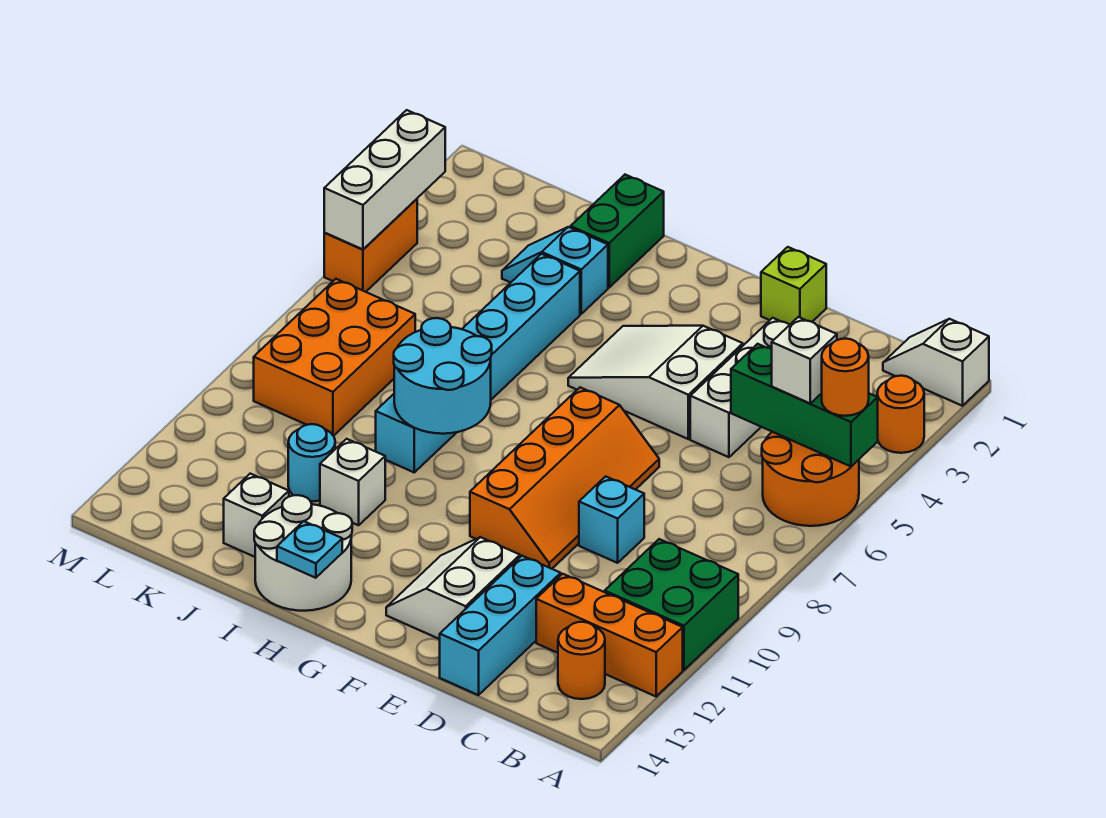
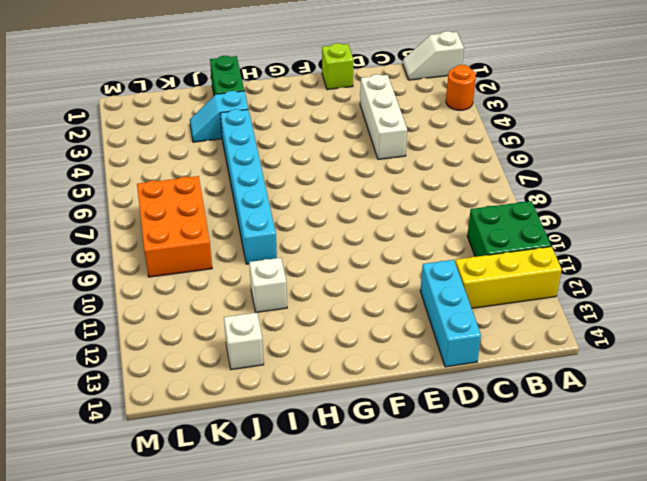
yellow 1x3 brick [455,247,562,308] -> orange 1x3 brick [536,574,683,696]
none -> orange 2x2 round brick [762,432,859,526]
none -> orange 1x1 round brick [558,622,605,699]
none -> cyan 1x1 brick [579,476,644,563]

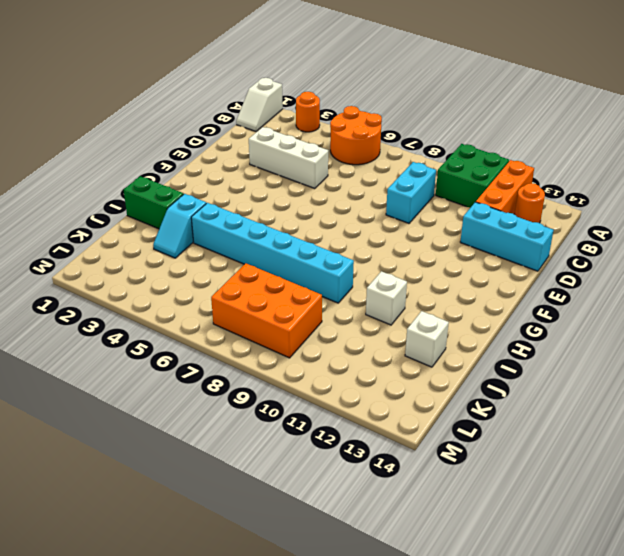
cyan 1x2 brick [386,162,436,223] -> cyan 1x1 brick [579,476,644,563]
none -> lime 1x1 brick [761,247,826,324]
none -> white 2x3 slope [568,326,743,439]
none -> orange 2x4 slope [470,388,659,569]

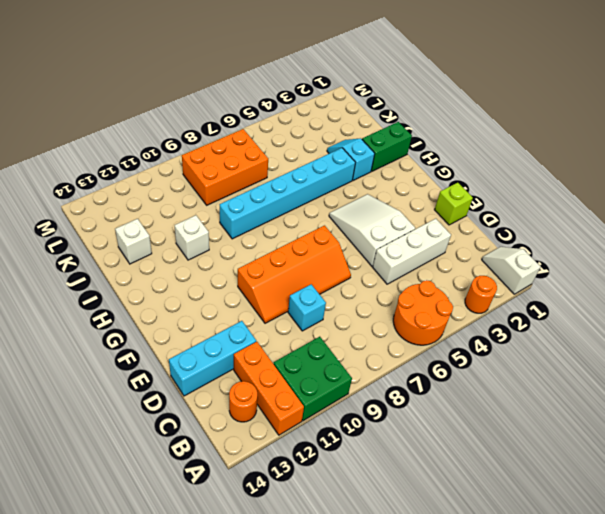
none -> white 2x2 slope [386,537,520,639]
none -> white 2x2 round brick [254,495,352,611]
none -> cyan 1x1 round brick [288,424,335,501]

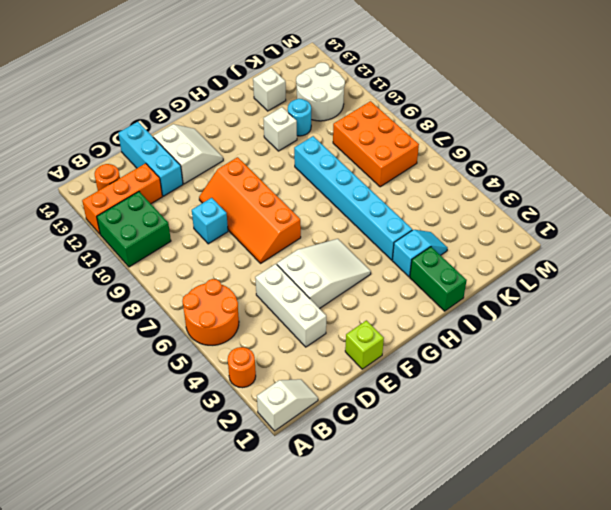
white 2x2 round brick [296,63,345,121] -> white 2x2 round brick moved to [254,495,352,611]
none -> orange 1x2 brick [324,199,417,292]
none -> green 1x3 brick [731,344,878,466]
none -> cyan 2x2 round brick [394,318,492,434]

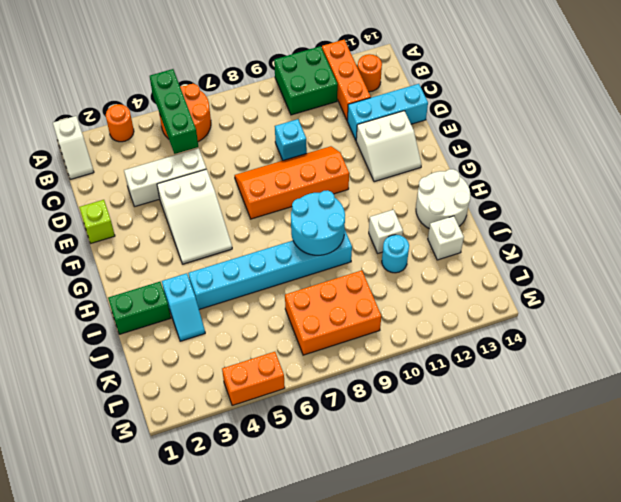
none -> cyan 1x1 plate [277,521,342,578]
none -> white 1x3 brick [324,110,445,249]
none -> orange 1x1 round brick [822,339,869,416]

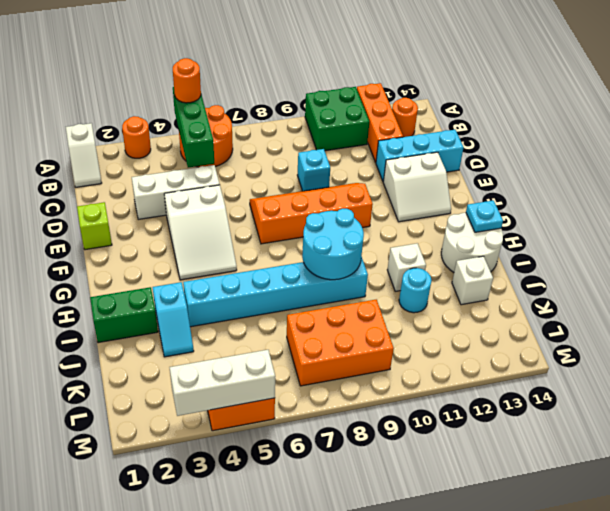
none -> white 1x1 brick [772,317,837,403]

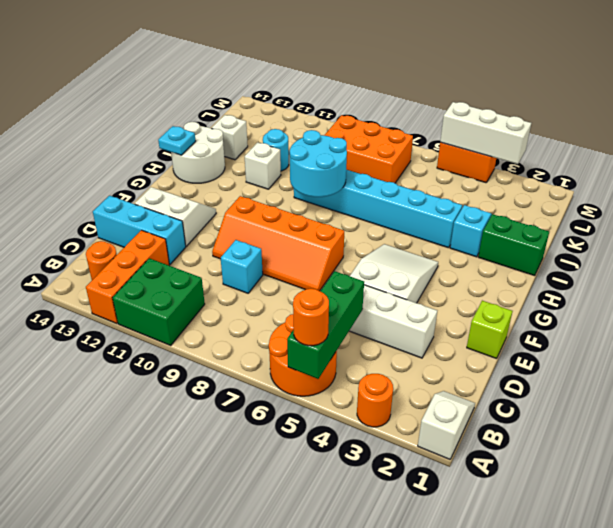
none -> white 1x1 brick [772,317,837,403]

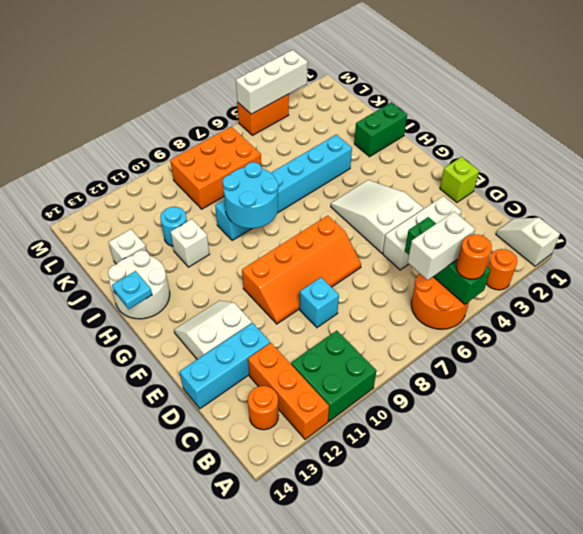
white 1x2 brick [408,212,475,280] -> white 1x1 brick [772,317,837,403]
none -> cyan 1x2 slope [502,227,608,314]

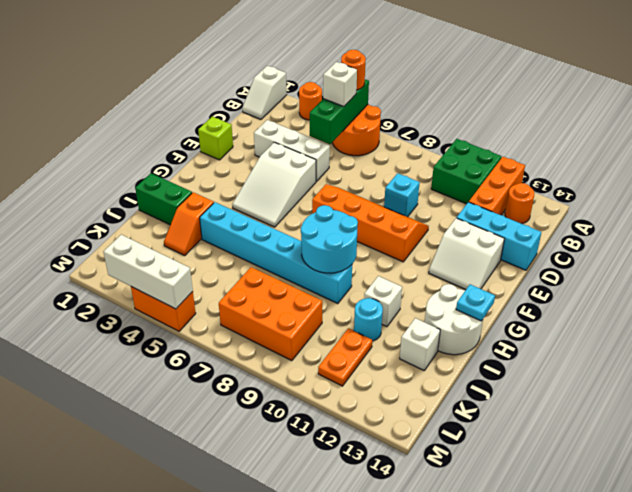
orange 1x2 slope [164,192,214,256] -> cyan 1x2 slope [502,227,608,314]
orange 1x2 plate [318,328,372,386] -> none

